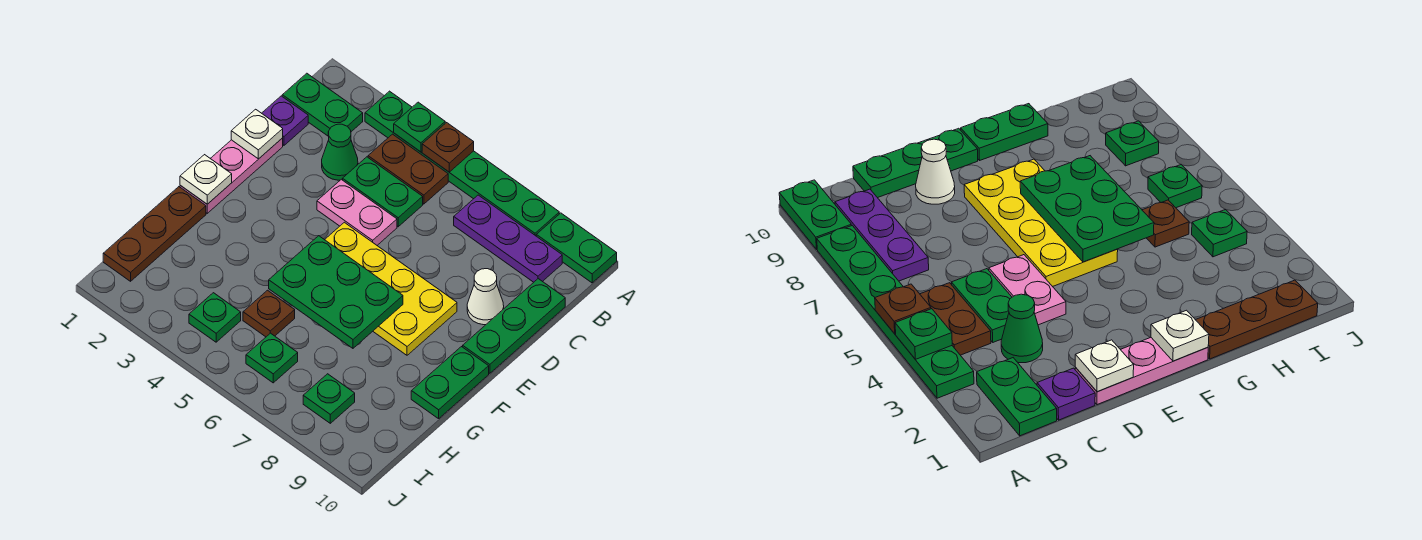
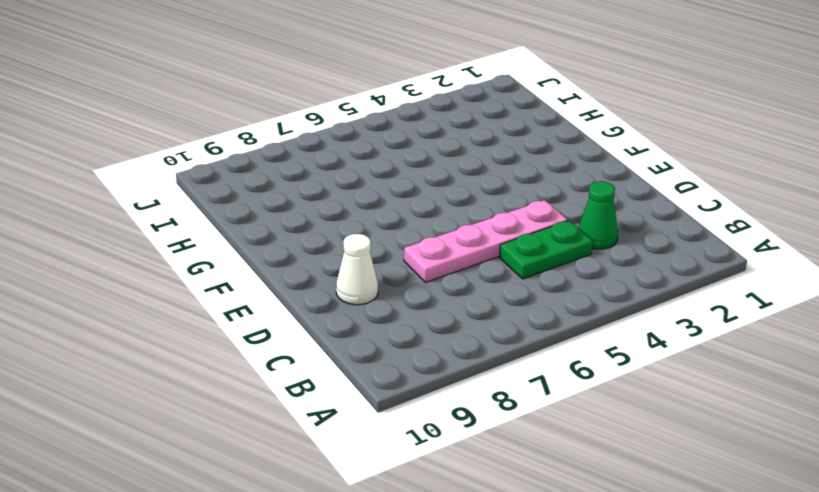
pink 1x4 plate [404,200,568,282] -> pink 1x2 plate [317,179,397,245]
none -> green 1x6 plate [365,91,559,236]
none -> green 1x2 plate [536,213,617,283]
none -> green 1x2 plate [282,73,363,136]

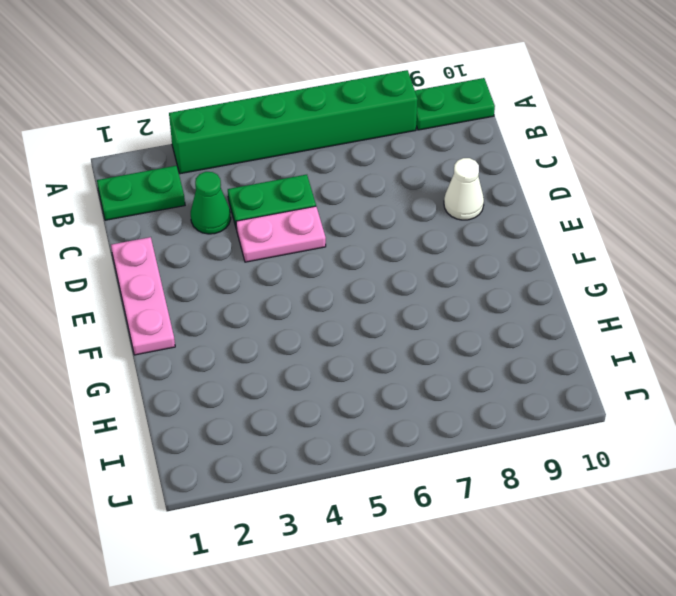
green 1x6 brick [169,70,418,174] -> green 1x6 plate [365,91,559,236]
none -> brown 1x2 plate [368,134,448,204]
none -> purple 1x3 plate [454,195,562,282]
none -> purple 1x1 plate [262,96,308,145]

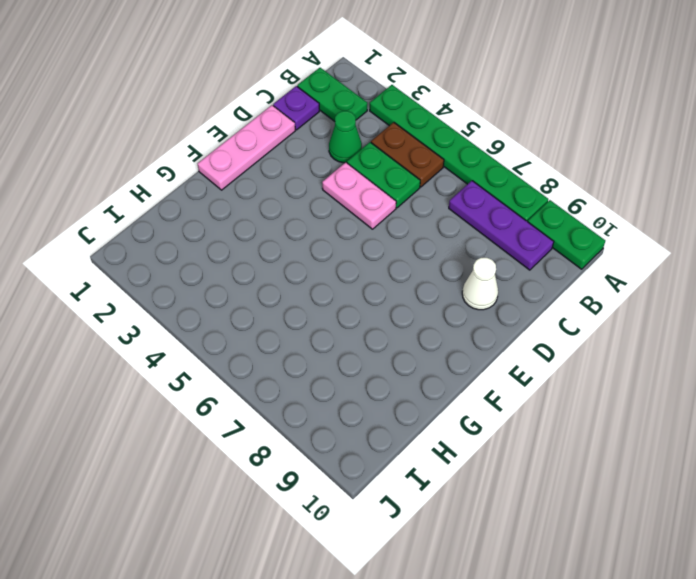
none -> green 1x3 plate [463,279,565,373]
none -> yellow 2x4 plate [325,222,457,355]
none -> green 1x2 plate [411,347,489,419]

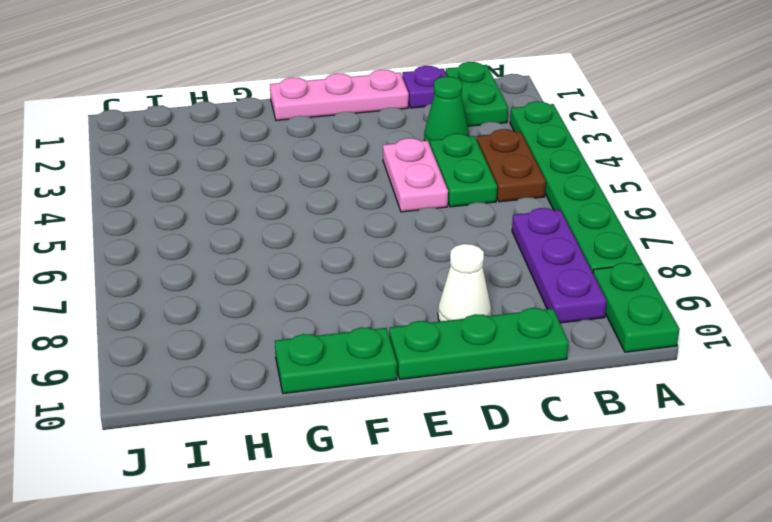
none -> yellow 2x4 plate [325,222,457,355]
none -> brown 1x3 plate [103,187,206,281]
none -> brown 1x1 plate [243,290,295,337]

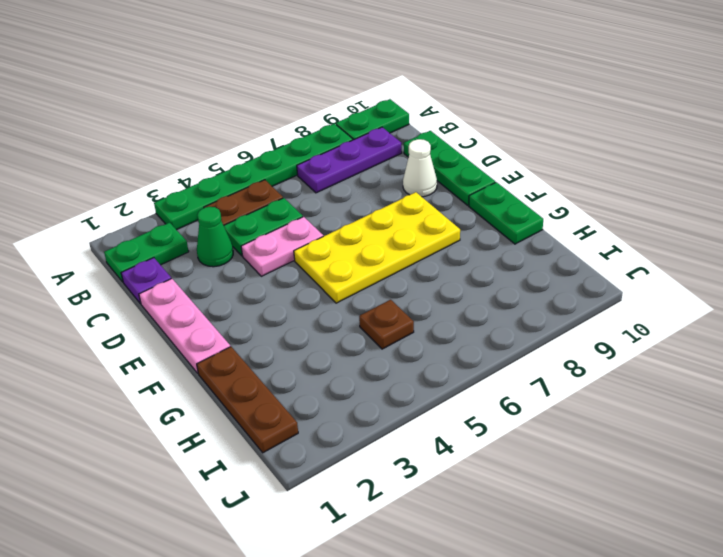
none -> green 1x1 plate [189,293,241,342]
none -> green 1x1 plate [246,333,298,383]
none -> green 1x1 plate [303,374,355,423]

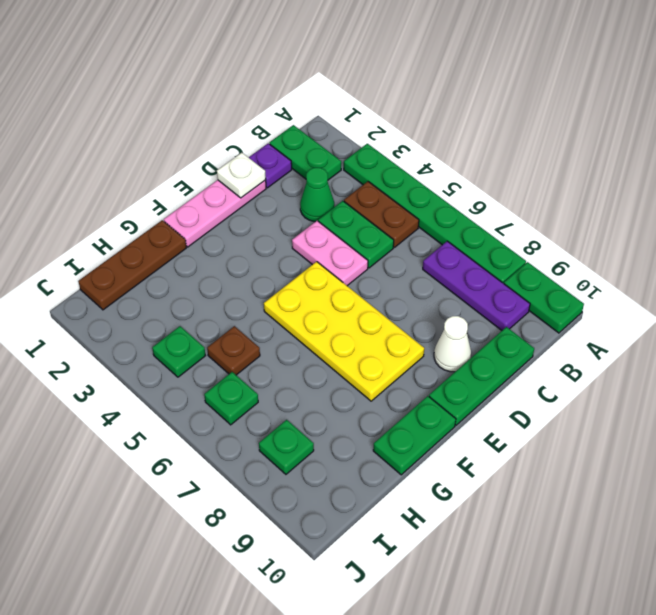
none -> green 1x1 plate [394,102,445,152]
none -> brown 1x1 plate [422,123,474,172]
none -> white 1x1 plate [180,155,232,204]

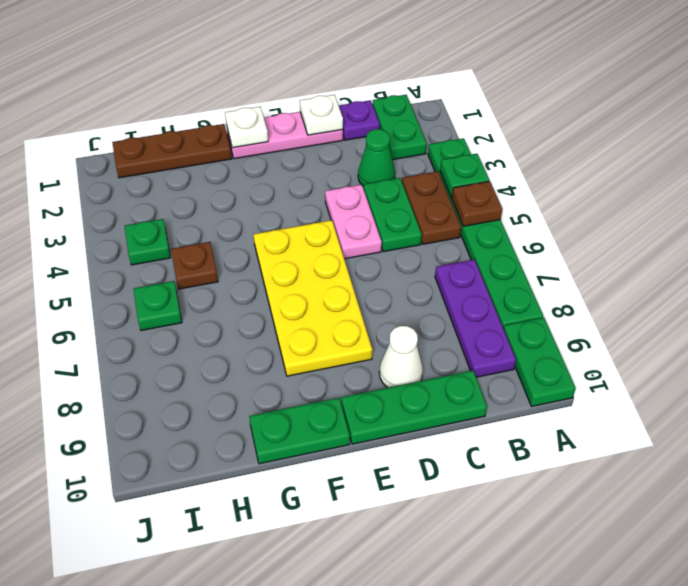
none -> green 1x1 plate [303,374,355,423]
none -> green 2x3 plate [269,236,403,348]

